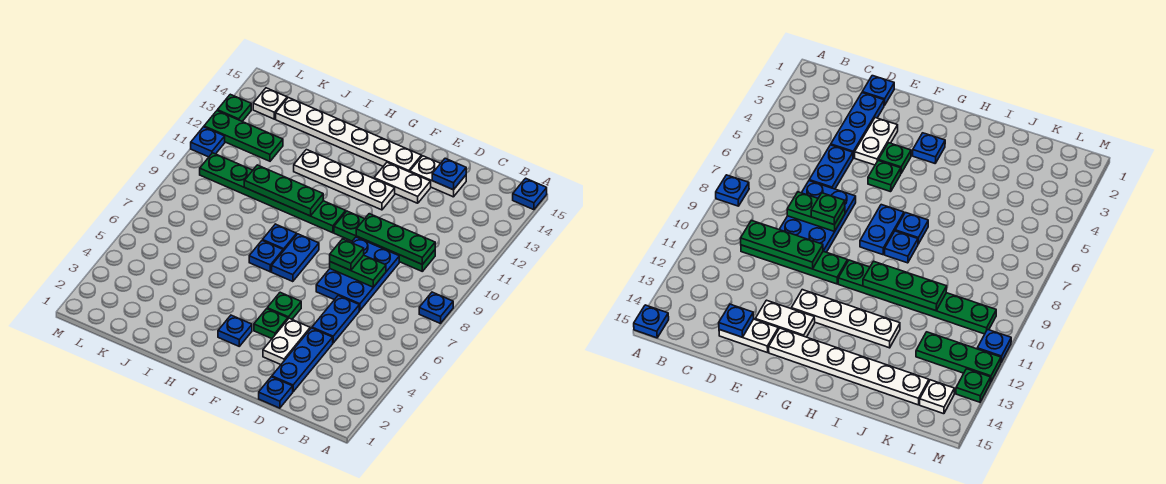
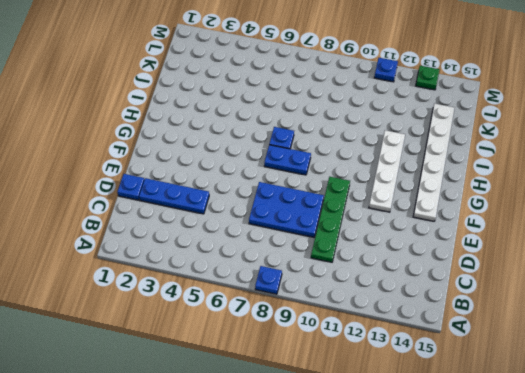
none -> blue 1x1 plate [513,178,547,210]
none -> blue 1x2 plate [312,296,359,343]
none -> white 1x2 plate [410,156,466,197]

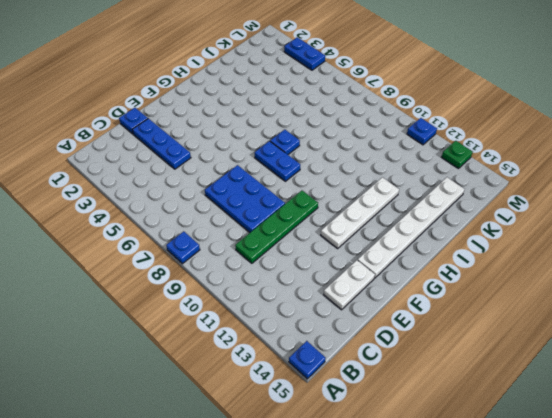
blue 1x2 plate [284,37,325,70] -> blue 1x2 plate moved to [312,296,359,343]
none -> white 1x2 plate [263,318,310,365]
none -> white 1x2 plate [374,162,431,203]
none -> green 1x1 plate [254,309,288,339]

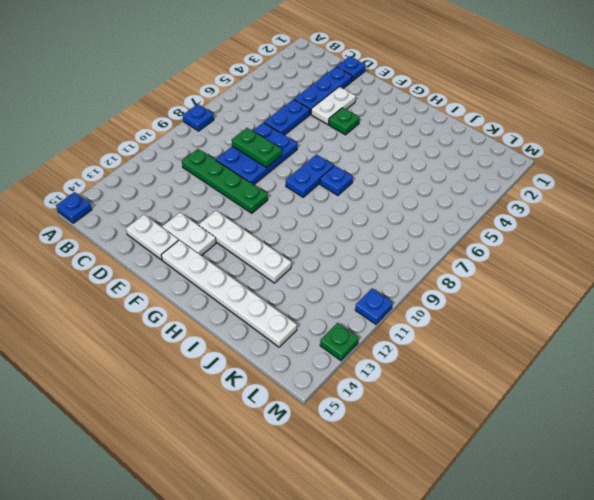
none -> green 1x1 plate [267,292,301,319]
none -> blue 1x1 plate [218,315,252,346]
none -> green 1x6 plate [200,153,346,233]

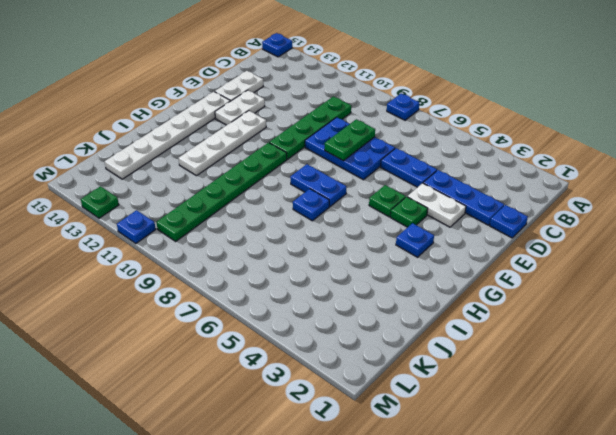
none -> blue 1x1 plate [263,224,297,251]
none -> green 1x3 plate [204,111,283,161]
none -> white 1x1 plate [253,88,287,119]

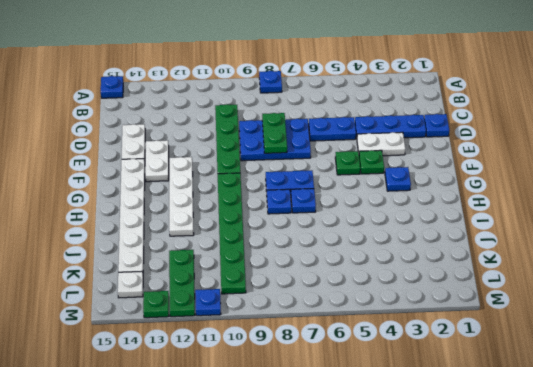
none -> green 1x3 plate [356,214,435,264]
none -> blue 1x1 plate [432,158,466,190]
none -> green 1x3 plate [244,165,323,216]

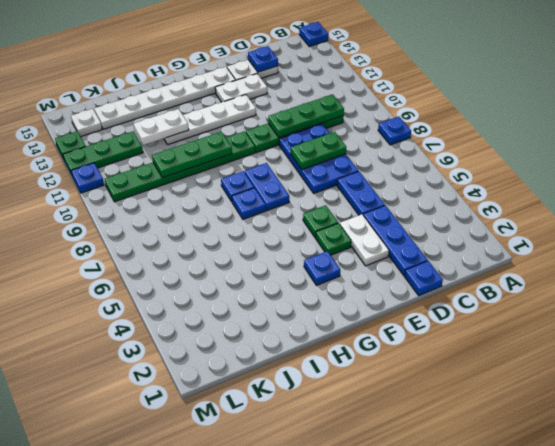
white 1x2 plate [134,109,189,145] -> none
none -> green 1x1 plate [330,239,364,270]

